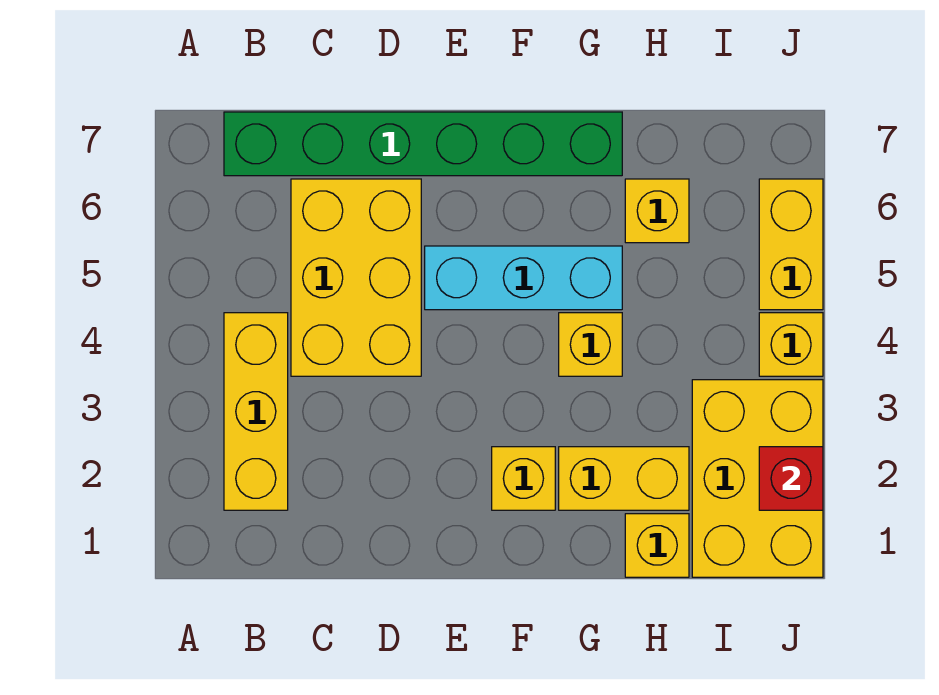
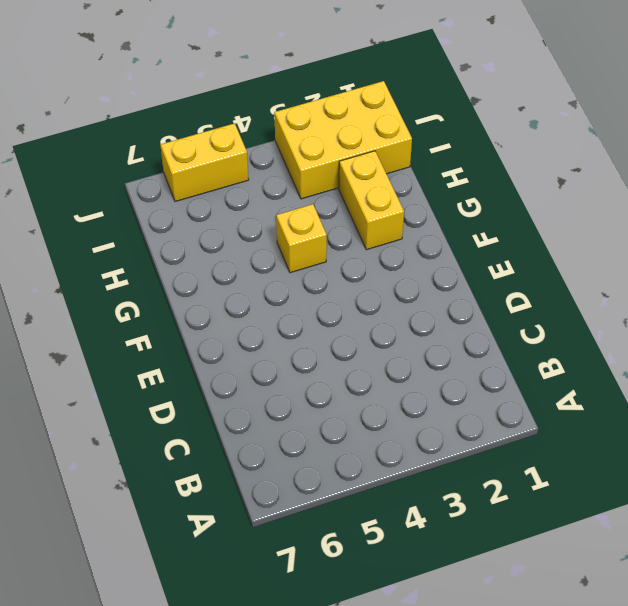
none -> yellow 1x3 brick [224,313,288,510]
none -> green 1x6 brick [224,112,622,176]
none -> yellow 2x3 brick [291,179,421,376]

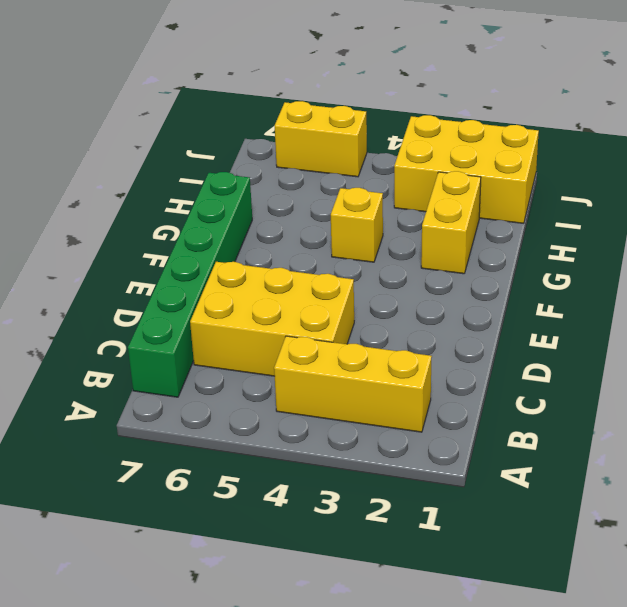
none -> cyan 1x3 brick [425,246,622,310]
none -> yellow 1x1 brick [492,447,555,510]
none -> yellow 1x1 brick [625,514,689,577]

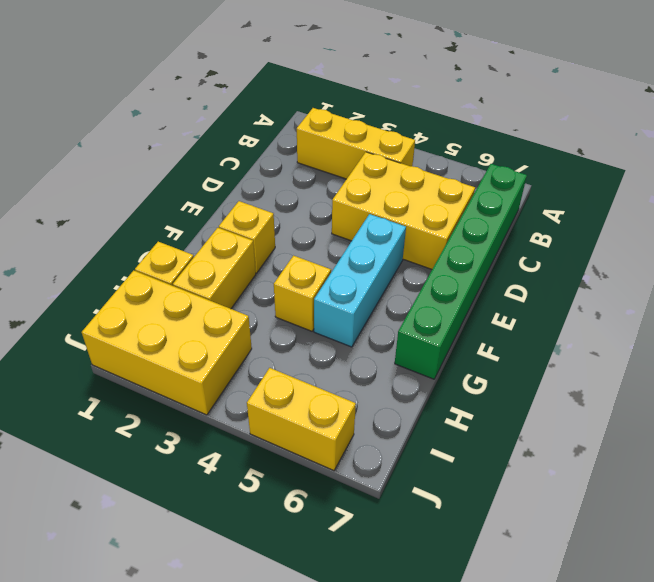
none -> yellow 1x1 brick [625,179,689,243]
none -> yellow 1x1 brick [759,313,823,376]
none -> red 1x1 brick [759,447,823,510]

